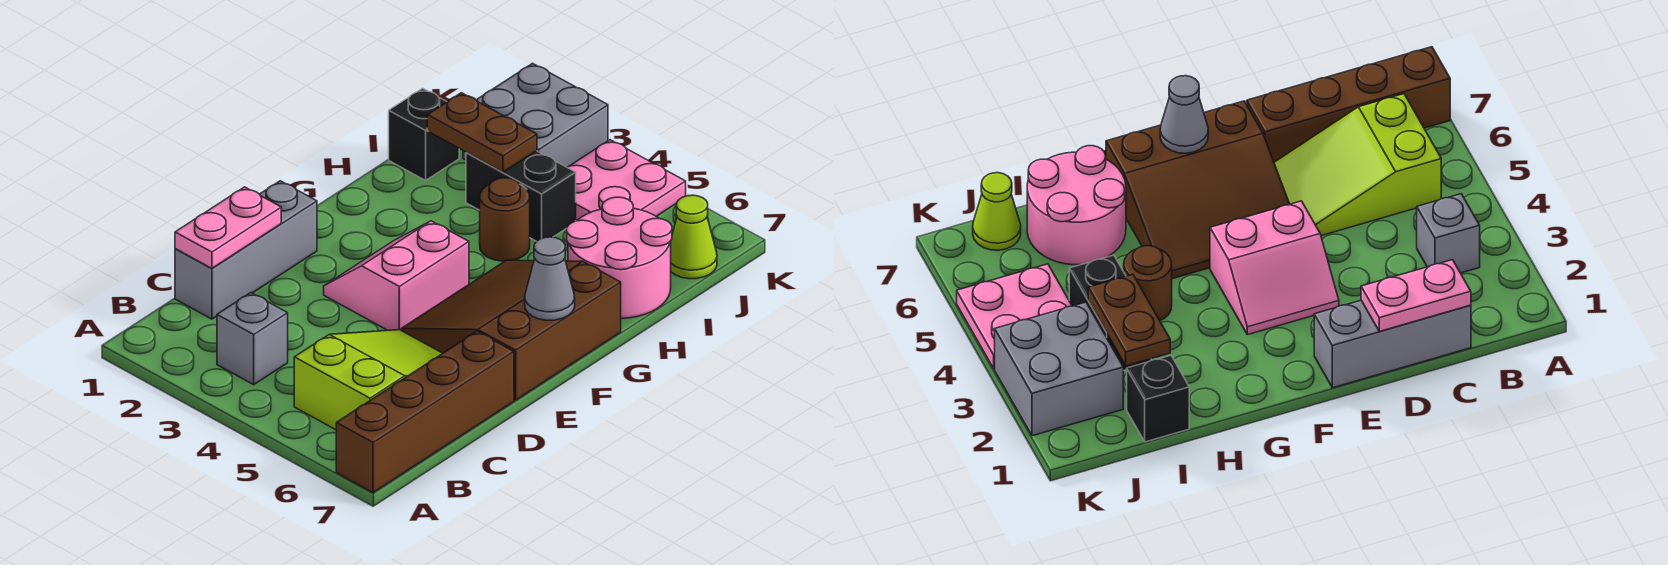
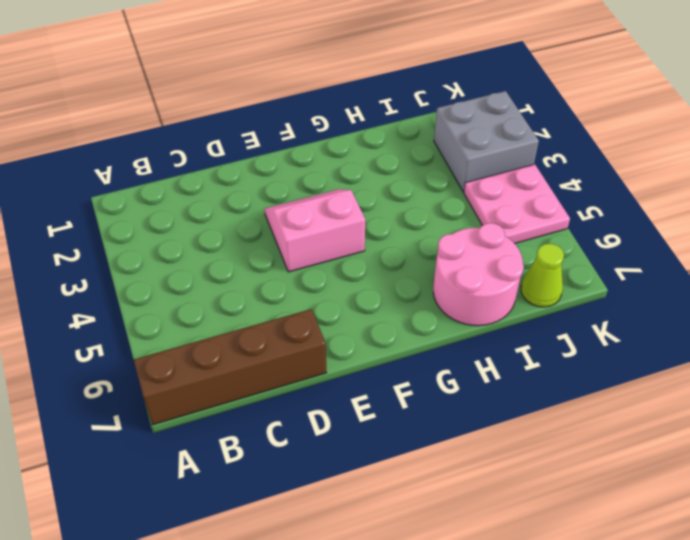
none -> grey 1x1 brick [217,293,288,385]
none -> lime 2x3 slope [294,330,442,430]
none -> grey 1x3 brick [175,181,317,319]

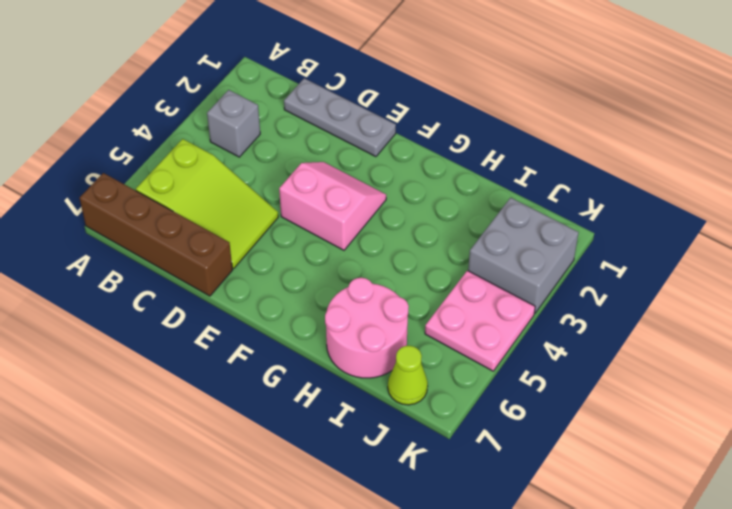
grey 1x3 plate [284,78,396,157] -> grey 1x3 brick [175,181,317,319]
none -> brown 3x3 slope [401,260,621,400]
none -> brown 1x1 round brick [480,178,530,261]
none -> black 1x1 brick [389,88,459,180]

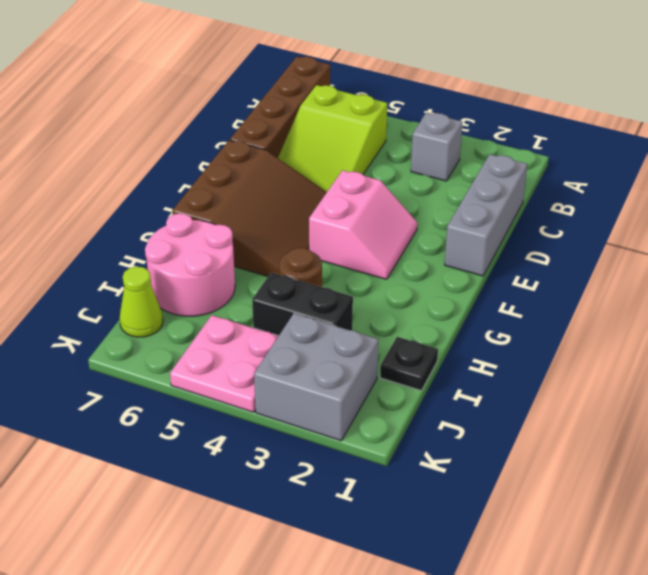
black 1x1 plate [380,337,438,391] -> black 1x1 brick [389,88,459,180]
none -> pink 1x2 plate [175,187,281,268]
none -> grey 1x1 cone [525,237,575,320]
none -> brown 1x2 plate [427,93,537,172]

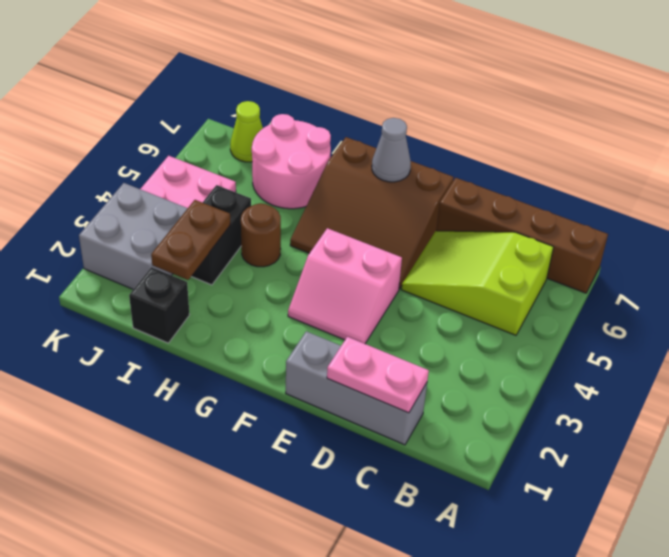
none -> grey 1x1 brick [217,293,288,385]

